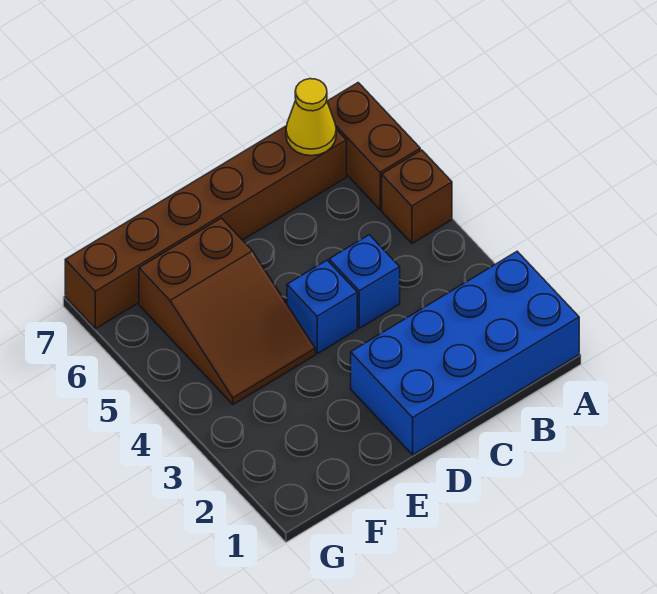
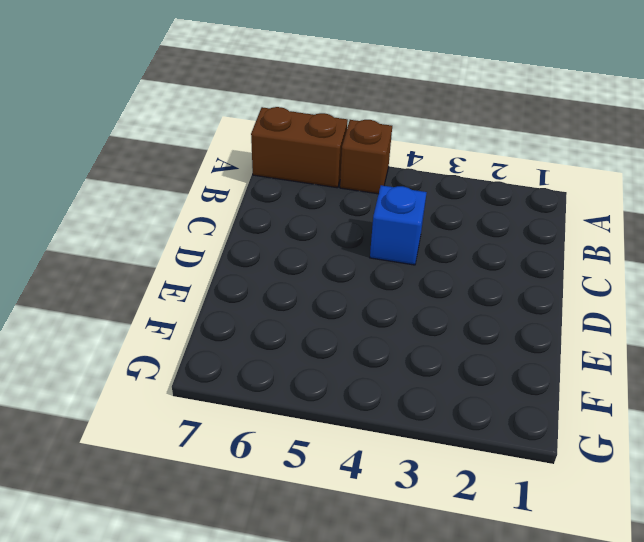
none -> blue 2x4 brick [351,251,579,455]
none -> brown 1x6 brick [65,126,346,329]

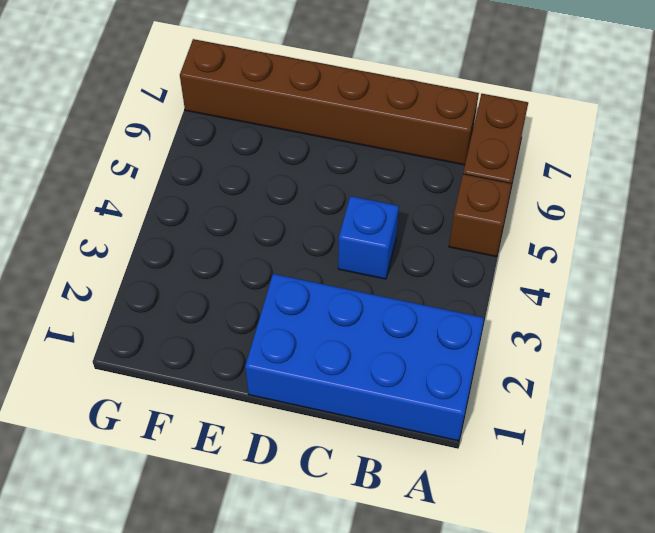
none -> blue 1x1 brick [287,260,357,354]
none -> brown 2x3 slope [139,218,315,405]

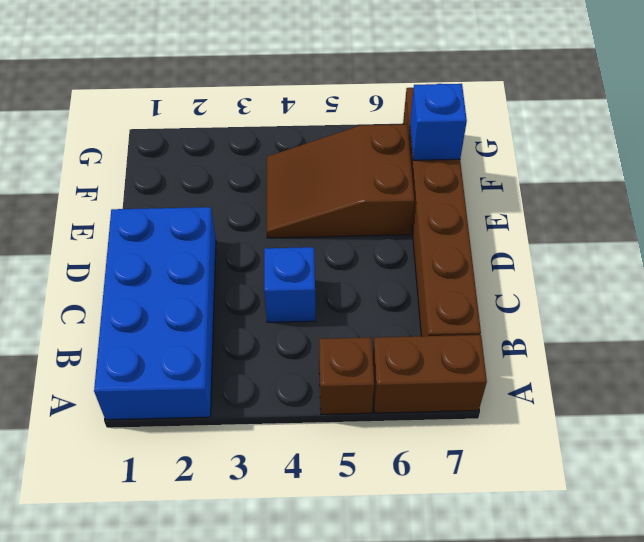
blue 1x1 brick [410,84,467,160] -> blue 1x1 brick moved to [287,260,357,354]
none -> yellow 1x1 cone [286,79,336,156]

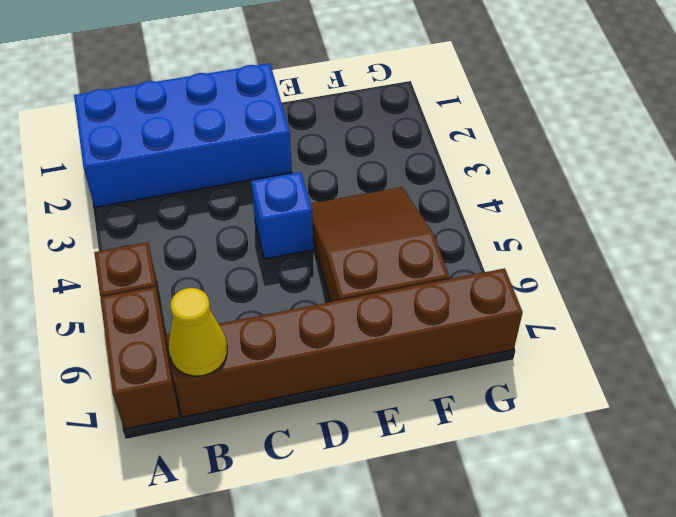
none -> blue 1x1 brick [329,235,400,328]

